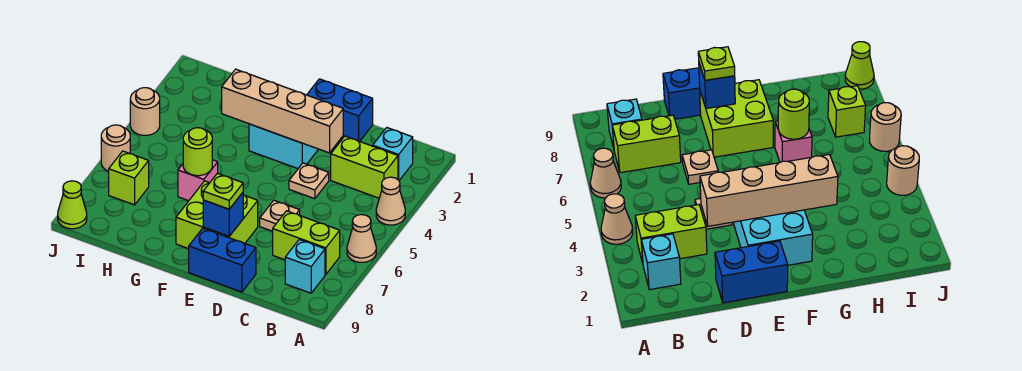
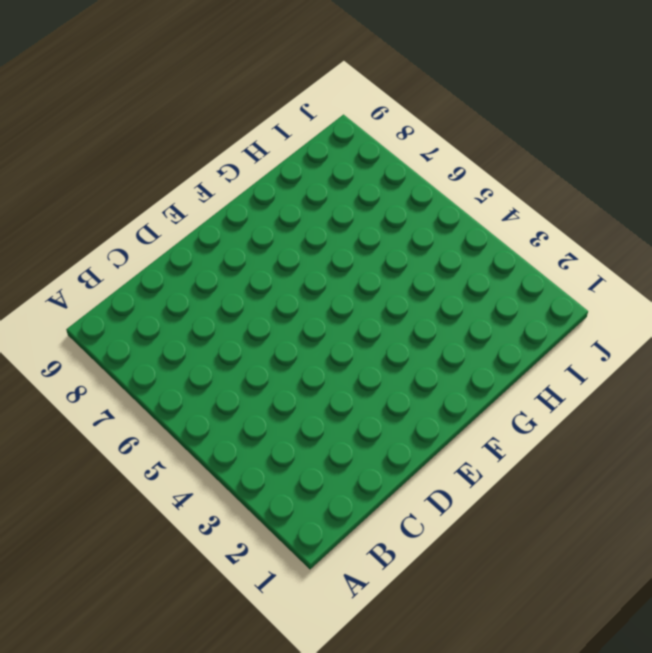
none -> tan 1x1 cone [376,177,405,225]
none -> tan 1x1 cone [347,215,376,262]
none -> cyan 1x1 brick [373,128,413,180]

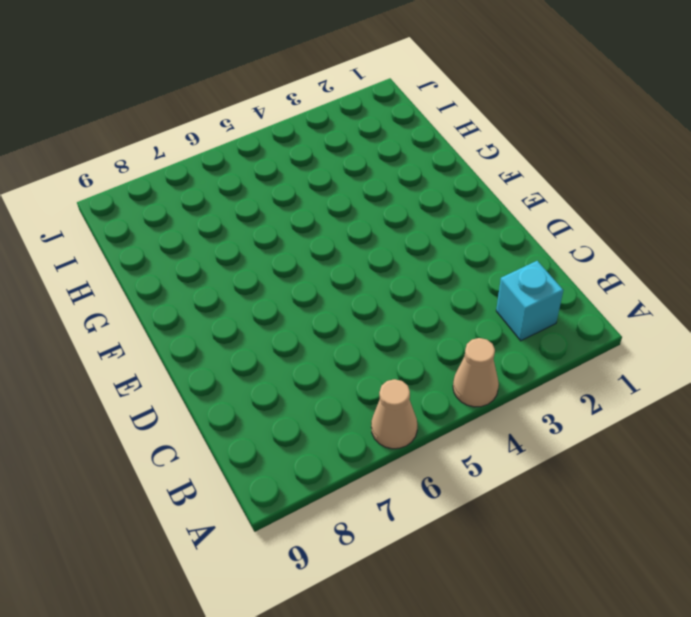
none -> lime 1x2 brick [331,136,398,198]
none -> lime 1x2 brick [273,211,340,275]
none -> cyan 1x1 brick [285,239,325,293]

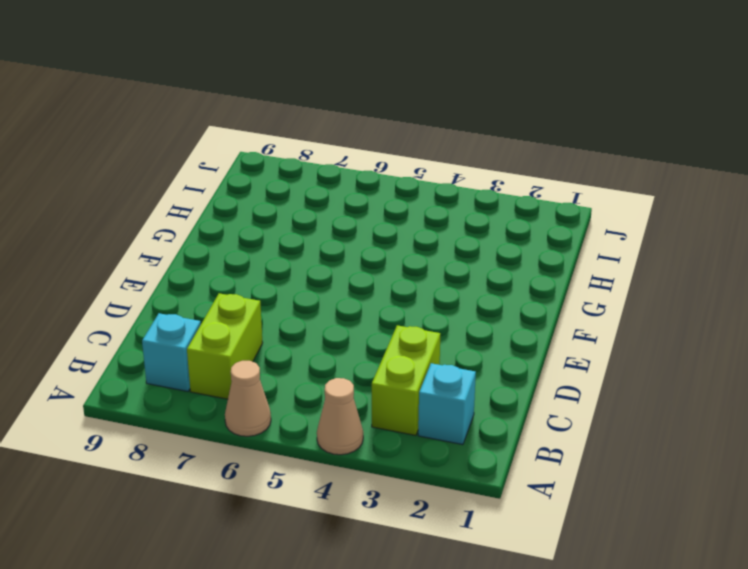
none -> blue 1x2 brick [307,79,373,141]
none -> tan 1x1 plate [289,163,329,199]
none -> tan 1x1 plate [260,200,300,231]

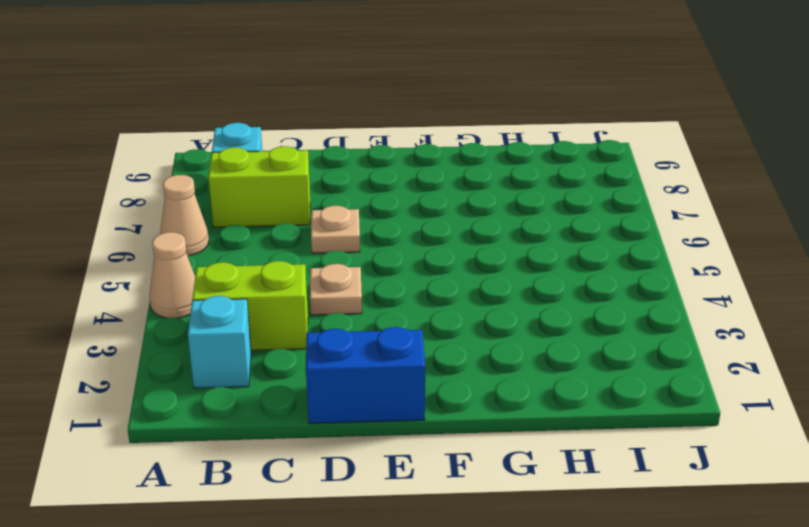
none -> blue 1x2 brick [189,228,256,292]
none -> cyan 2x2 brick [249,124,318,169]
none -> lime 2x2 brick [176,181,258,249]

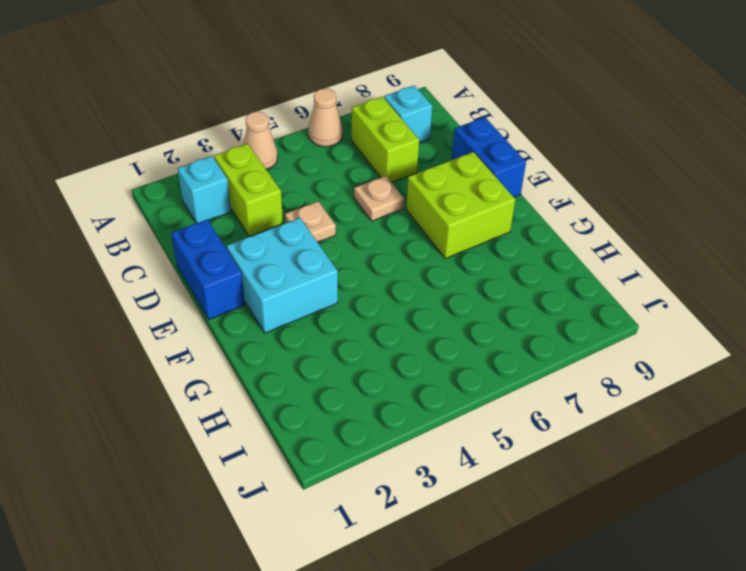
none -> pink 1x1 brick [178,160,218,201]
none -> lime 1x1 brick [109,151,149,205]
none -> tan 1x1 round brick [130,88,160,135]

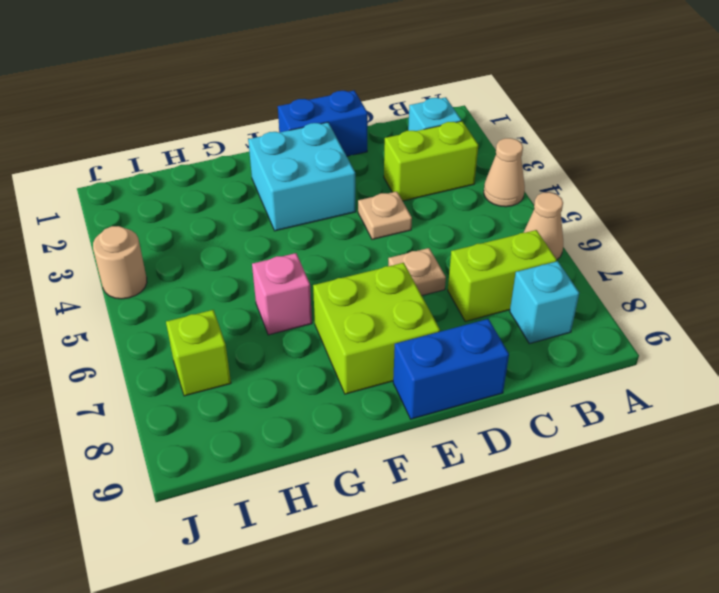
none -> tan 1x1 round brick [101,125,130,171]
none -> lime 1x1 cone [58,181,87,229]
none -> tan 1x4 brick [222,69,343,153]

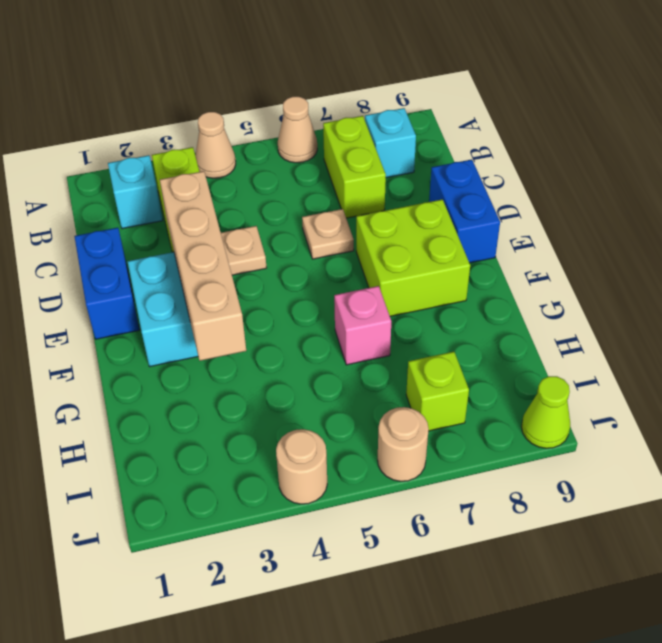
none -> blue 1x1 brick [203,193,243,236]
none -> lime 1x1 round brick [183,128,212,176]
none -> lime 1x1 plate [203,173,243,209]

